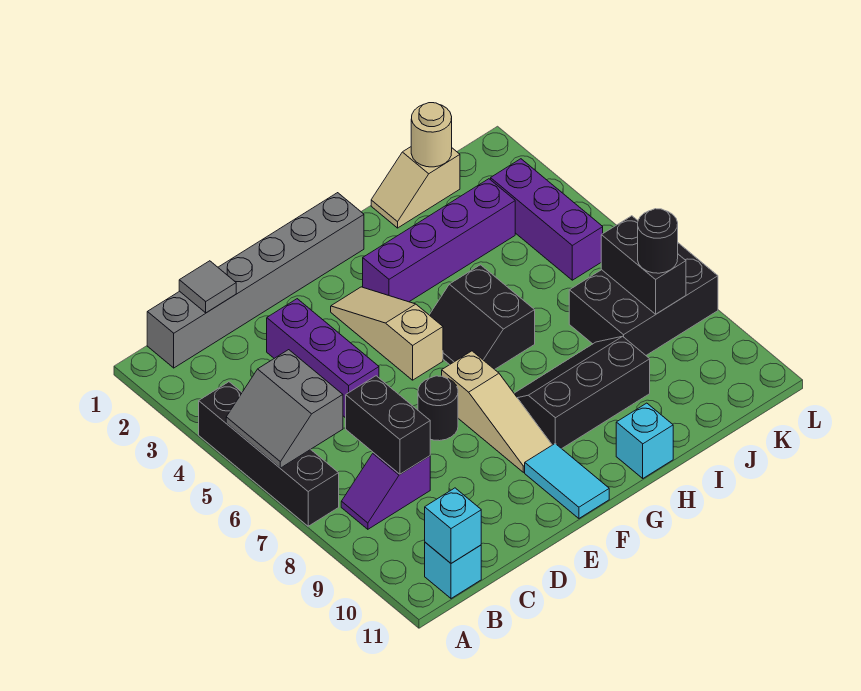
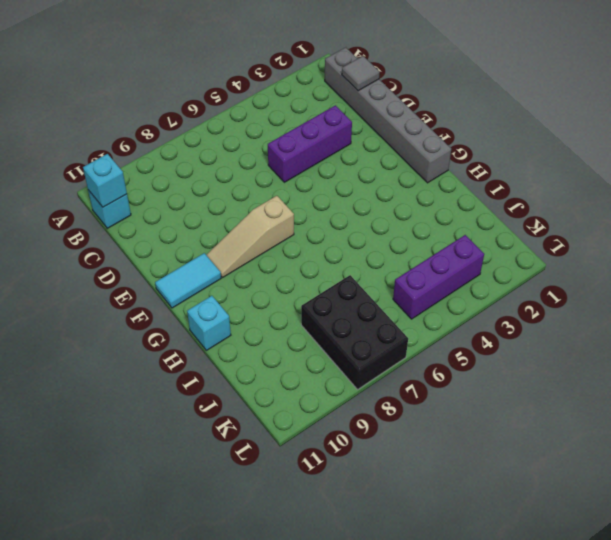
none -> black 1x4 brick [199,382,339,526]
none -> purple 1x2 slope [341,453,430,529]
none -> black 1x1 round brick [418,376,458,441]

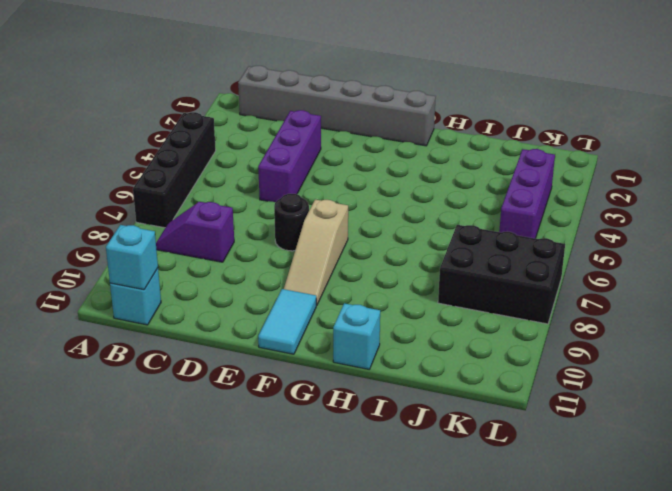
none -> tan 1x3 slope [331,287,443,380]
none -> purple 1x4 brick [363,179,515,302]
none -> black 2x2 slope [430,265,535,369]

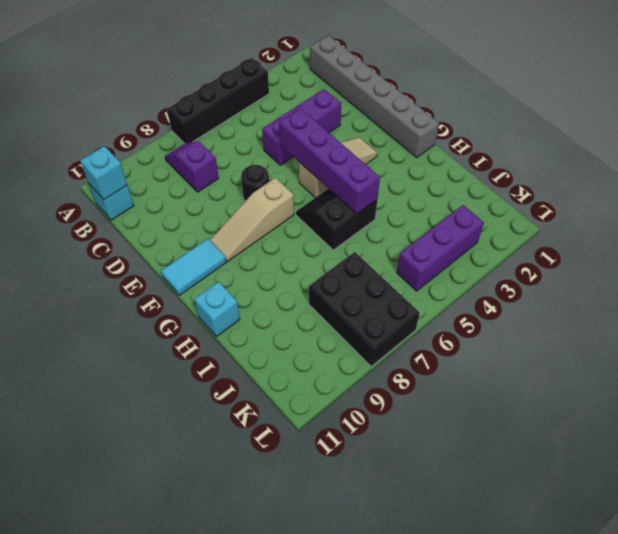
purple 1x4 brick [279,108,380,214] -> purple 1x4 brick moved to [363,179,515,302]
none -> black 2x3 slope [514,336,650,449]
none -> tan 1x2 slope [371,147,460,228]
none -> grey 2x2 slope [226,350,343,468]

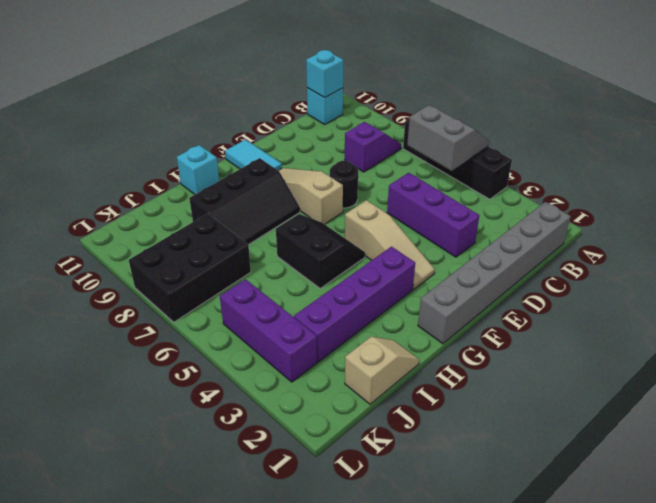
none -> grey 1x1 tile [179,261,236,313]
none -> black 1x2 brick [346,376,430,474]
none -> tan 1x1 round brick [411,103,452,167]

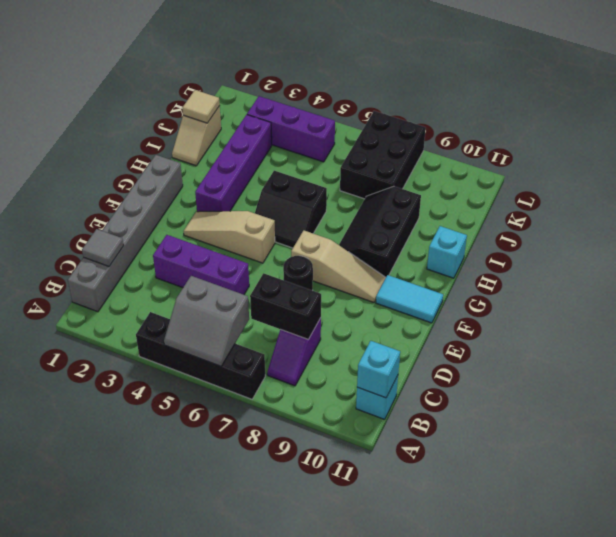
tan 1x1 tile [183,90,220,123] -> tan 1x1 round brick [411,103,452,167]
none -> black 1x2 brick [601,216,686,314]
none -> black 1x1 round brick [638,209,678,273]

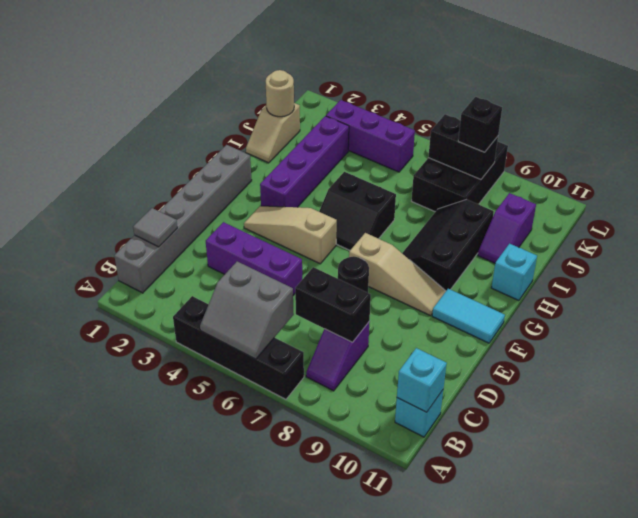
purple 1x2 slope [478,193,536,263] -> none
black 1x1 brick [458,97,502,152] -> black 1x1 round brick [638,209,678,273]

